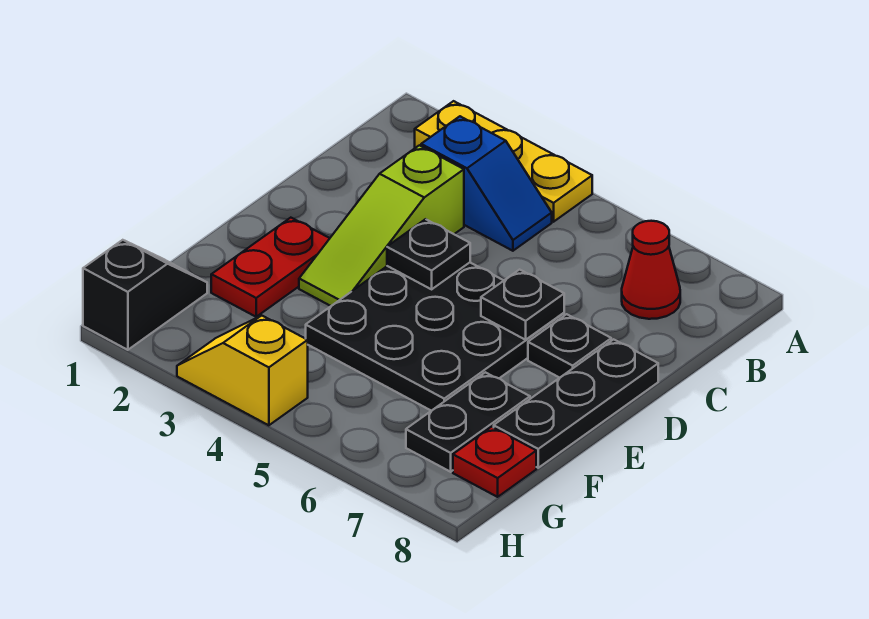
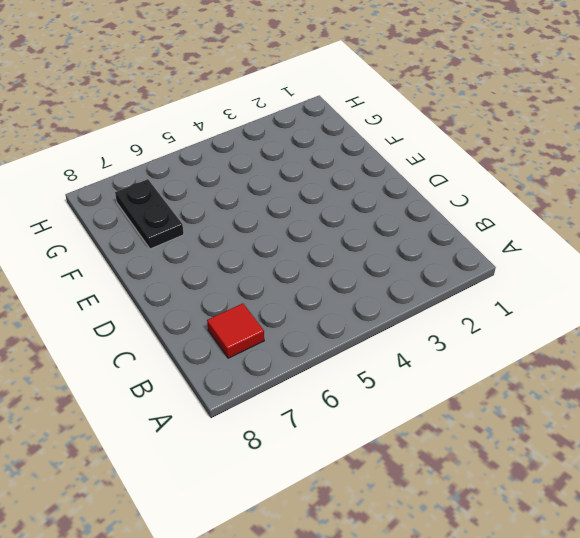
red 1x1 tile [207,303,264,358] -> red 1x1 cone [622,221,680,319]
none -> yellow 1x3 plate [415,101,592,222]
none -> blue 1x2 slope [421,116,552,251]
none -> lime 1x3 slope [299,145,464,306]

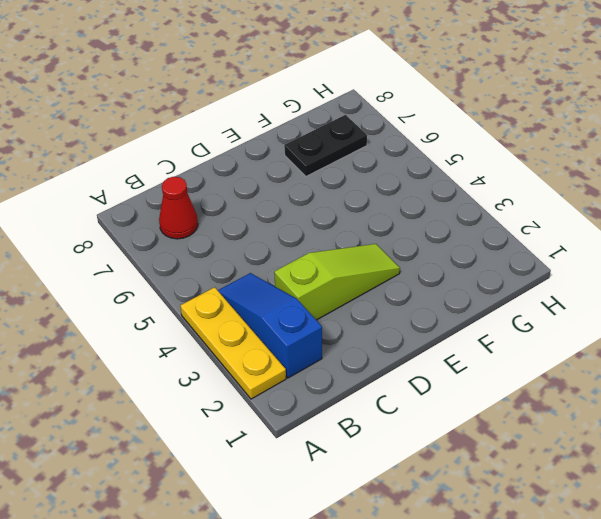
blue 1x3 slope [218,273,322,378] -> blue 1x2 slope [421,116,552,251]
none -> black 3x3 plate [306,263,564,411]
none -> black 1x1 plate [528,314,611,378]
none -> black 1x3 plate [494,339,658,468]

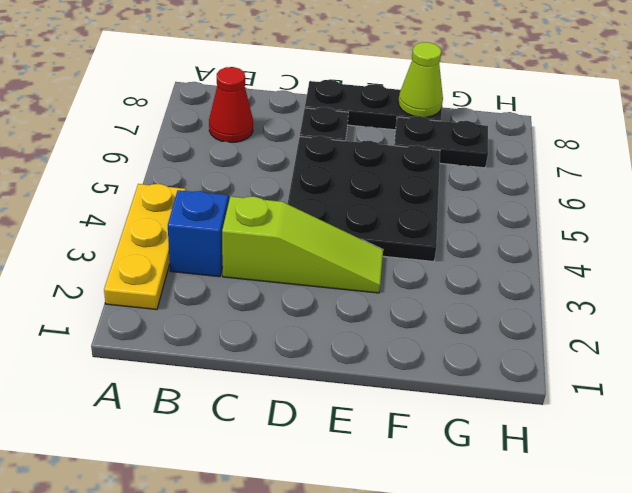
lime 1x1 cone [398,42,443,117] -> none
none -> red 1x2 plate [211,218,330,317]
none -> black 1x2 slope [83,240,207,350]
none -> red 1x1 plate [453,427,536,497]

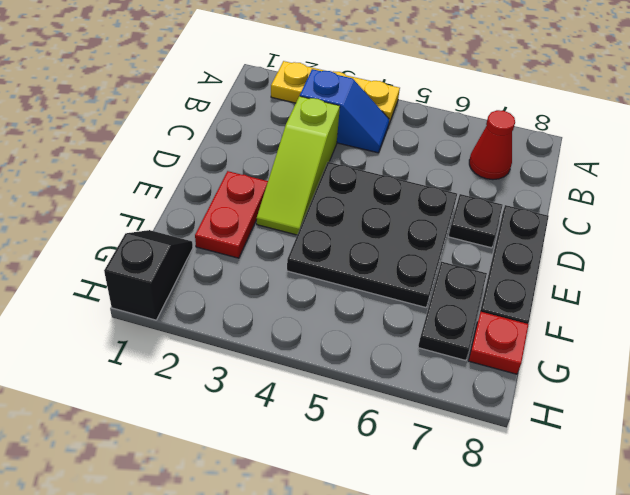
none -> yellow 1x2 slope [177,315,308,425]
none -> black 1x1 plate [387,219,470,289]
none -> black 1x1 plate [481,270,564,340]

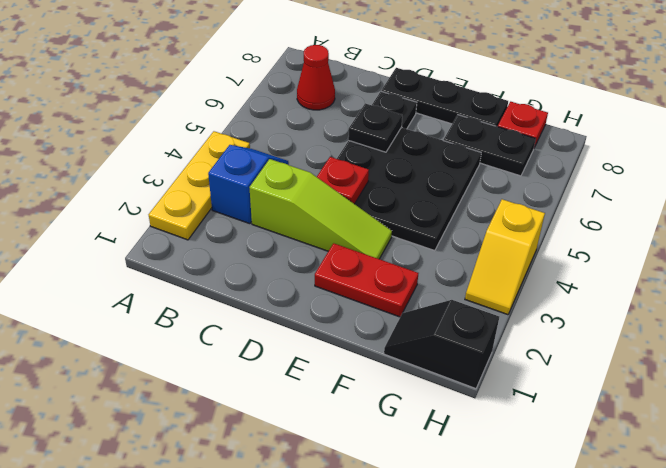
red 1x1 plate [317,157,369,204] -> black 1x1 plate [387,219,470,289]

